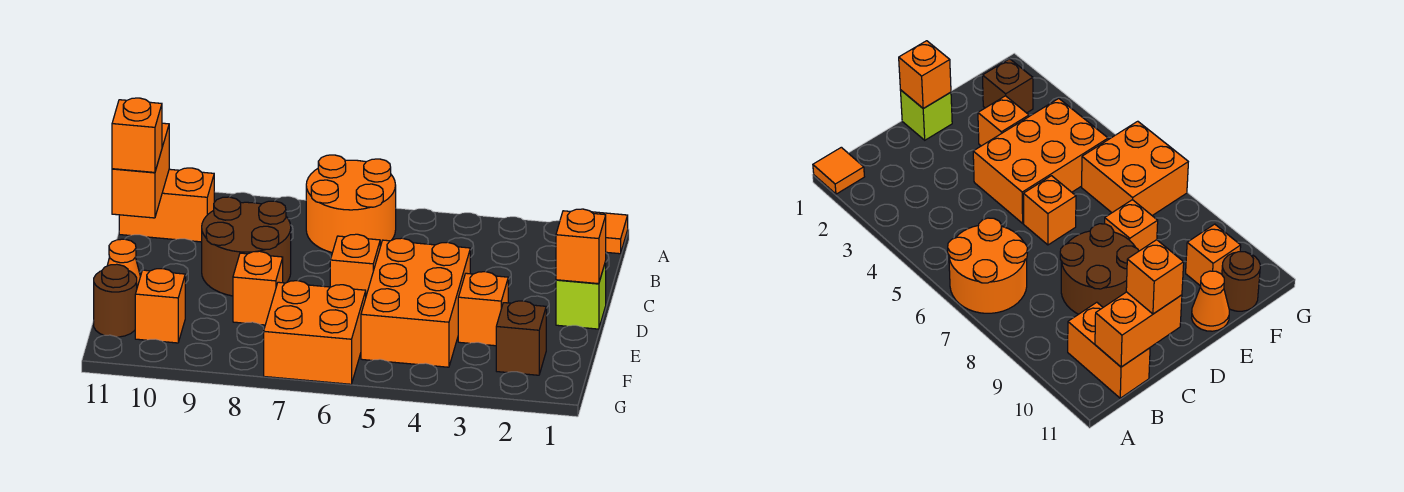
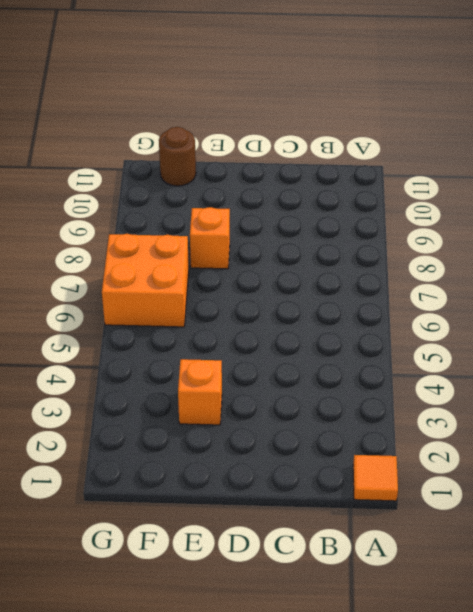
none -> orange 2x2 round brick [306,155,396,253]
none -> orange 1x2 brick [119,168,214,242]
none -> brown 2x2 round brick [202,197,291,296]

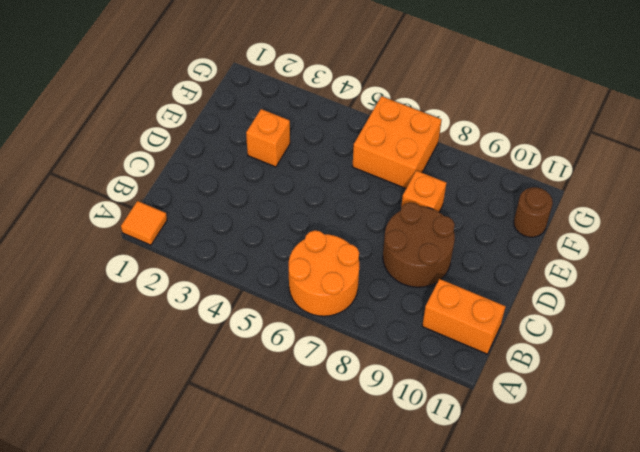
none -> lime 1x1 brick [556,262,606,329]
none -> orange 2x3 brick [361,238,470,367]
none -> orange 1x1 brick [330,234,380,295]

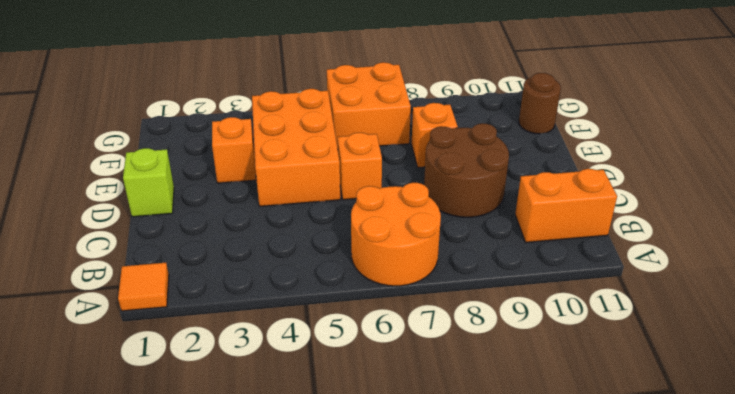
none -> orange 1x1 cone [107,239,140,287]
none -> brown 1x1 brick [496,301,546,375]
none -> orange 1x1 brick [135,268,185,343]

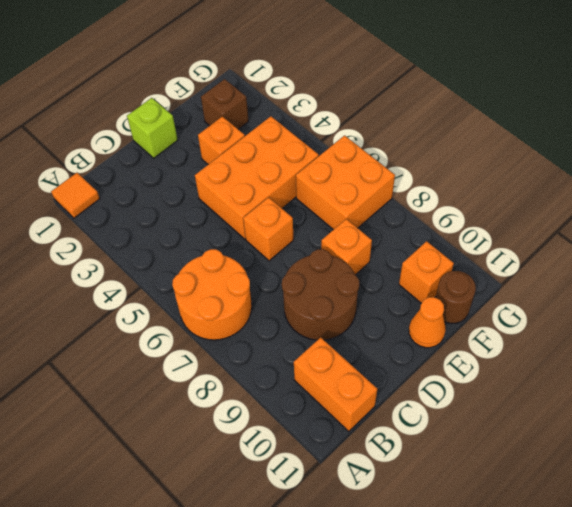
none -> orange 1x2 brick [112,123,169,218]
none -> orange 1x1 brick [556,209,606,284]
none -> orange 1x1 brick [112,98,162,172]

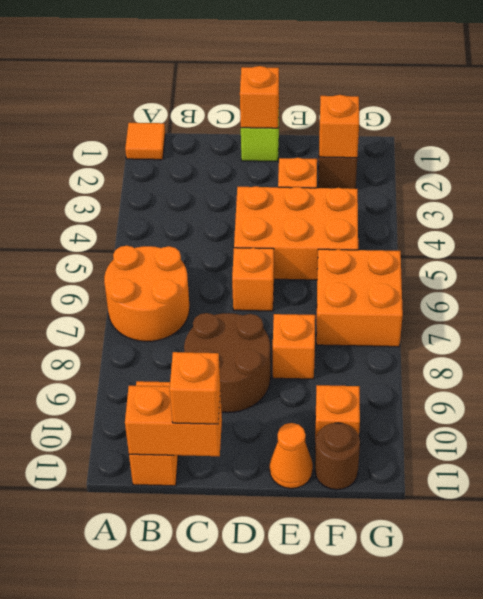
orange 1x1 brick [319,95,359,158] -> none

